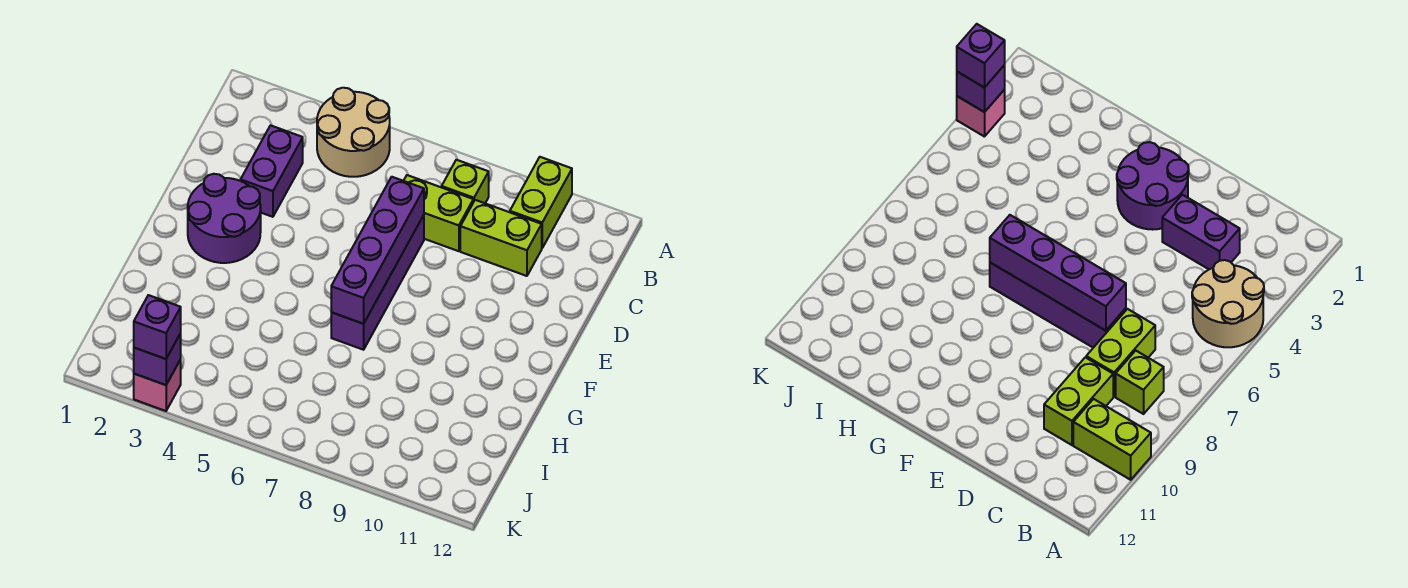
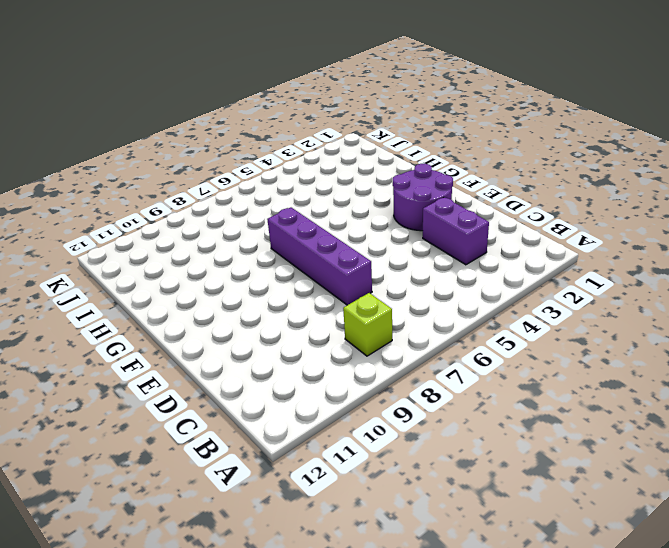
none -> tan 2x2 round brick [317,88,390,177]
none -> lime 1x2 brick [510,157,572,248]
none -> lime 1x2 brick [404,175,473,251]

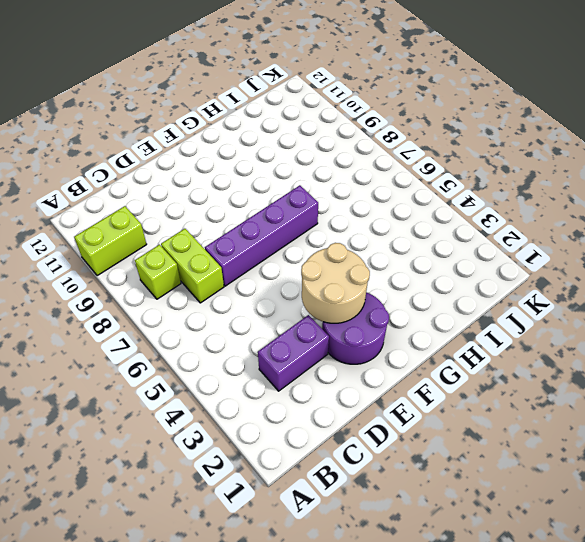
tan 2x2 round brick [301,243,370,323] -> tan 2x2 round brick moved to [317,88,390,177]
none -> lime 1x2 brick [460,200,542,276]
none -> pink 1x1 brick [134,360,181,411]
none -> purple 1x4 brick [331,177,424,324]

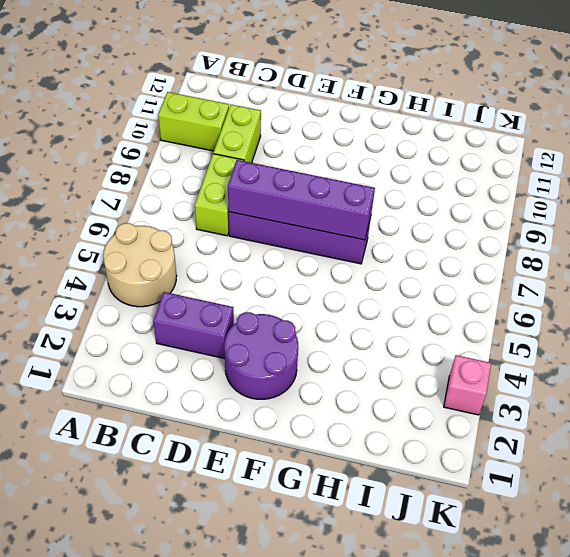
none -> lime 1x1 brick [442,160,489,203]
none -> purple 1x1 brick [134,334,181,385]
none -> purple 1x1 brick [134,295,181,359]

